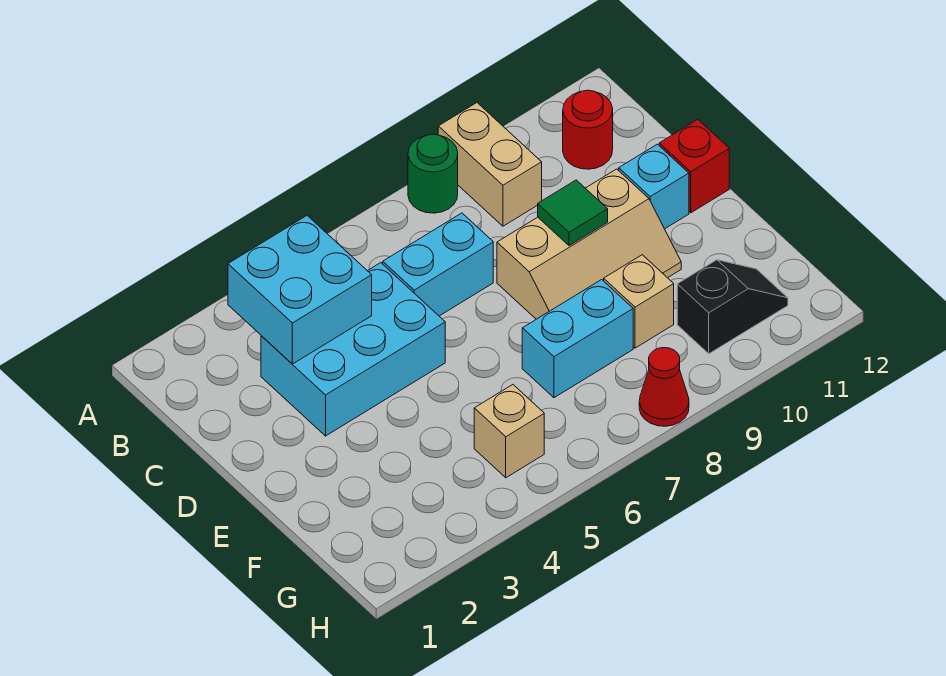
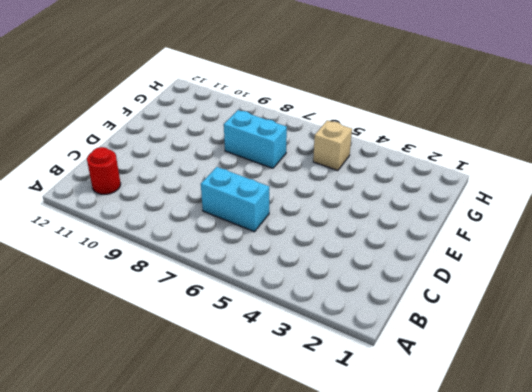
none -> green 1x1 round brick [408,134,458,213]
none -> tan 1x2 brick [438,103,542,226]
none -> cyan 2x3 brick [261,263,445,436]

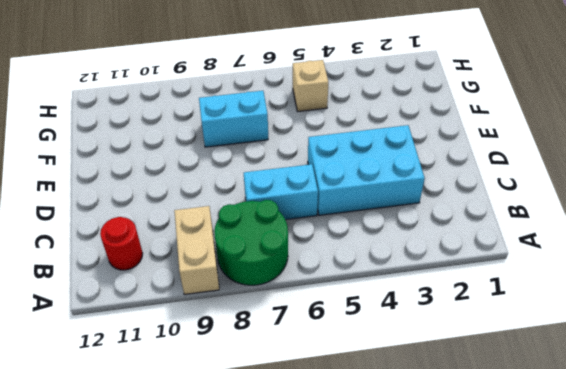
green 2x2 round brick [214,200,288,285] -> green 1x1 round brick [408,134,458,213]
none -> tan 2x3 slope [497,169,681,319]
none -> cyan 1x1 brick [619,144,689,229]
none -> red 1x1 brick [659,120,729,213]

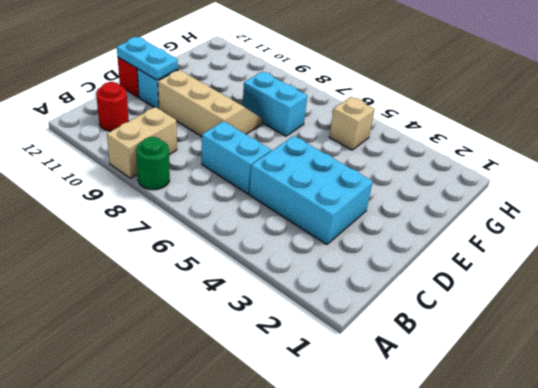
cyan 1x2 plate [117,37,178,80] -> none
none -> tan 1x1 brick [604,255,674,348]
none -> black 1x2 slope [677,260,788,354]
none -> red 1x1 cone [639,348,689,426]

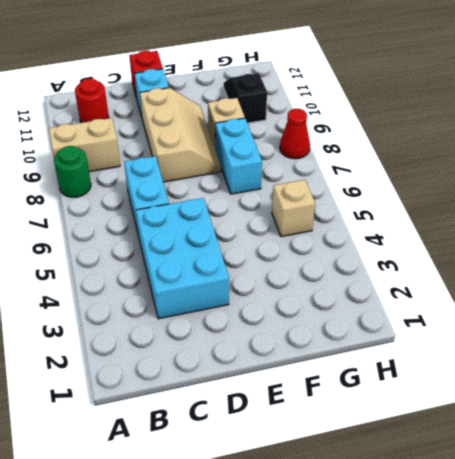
none -> cyan 2x2 brick [228,216,372,364]
none -> green 1x1 tile [538,180,608,246]

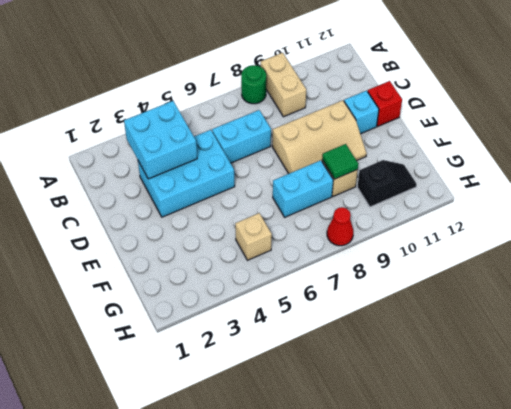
green 1x1 tile [322,144,358,179] -> green 1x1 tile moved to [538,180,608,246]
none -> red 1x1 round brick [563,90,613,169]

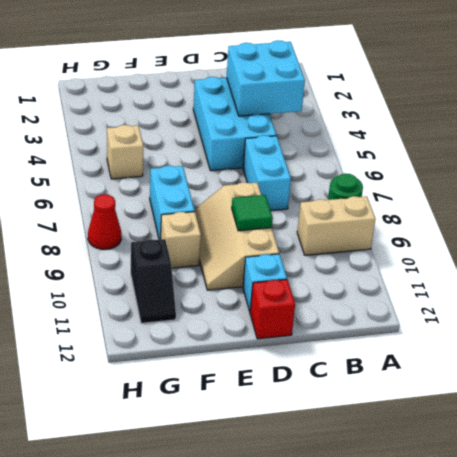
none -> red 1x1 round brick [563,90,613,169]

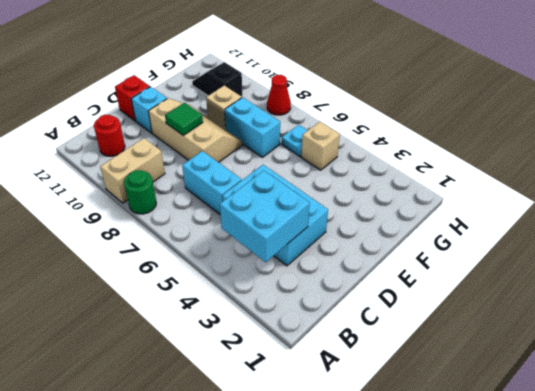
cyan 1x1 plate [282,125,308,157] -> none

